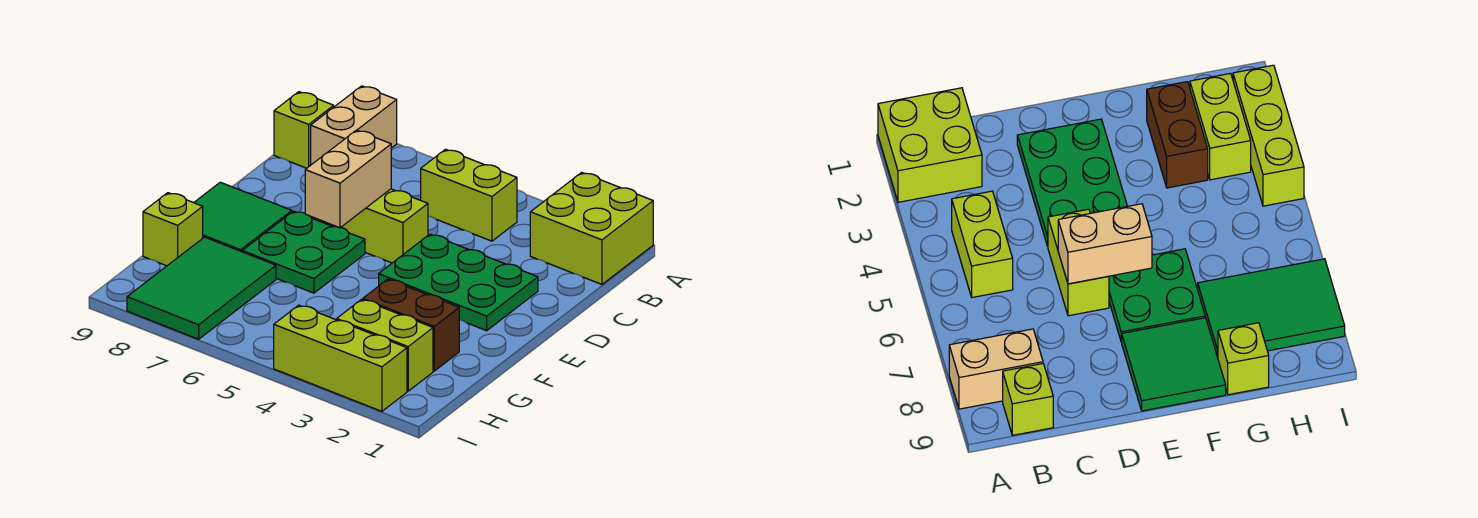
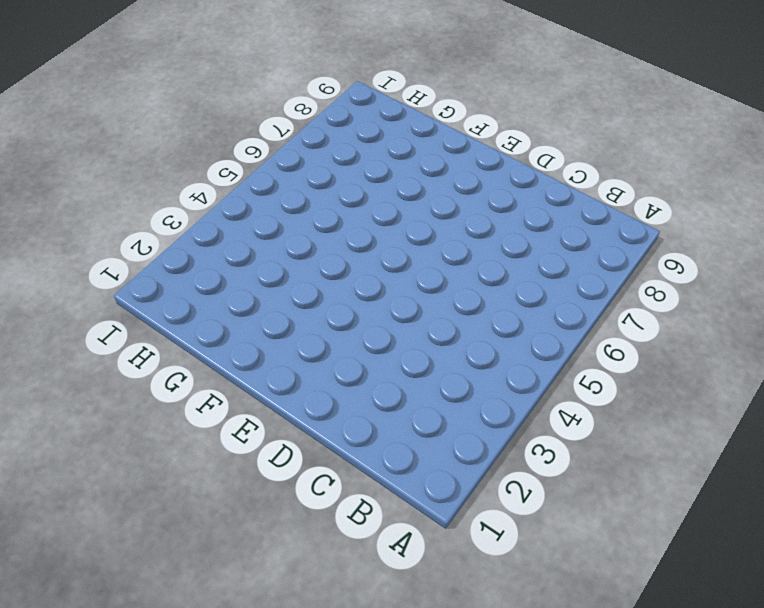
none -> lime 2x2 brick [530,172,653,284]
none -> tan 1x2 brick [311,86,397,165]
none -> lime 1x2 brick [421,149,517,241]

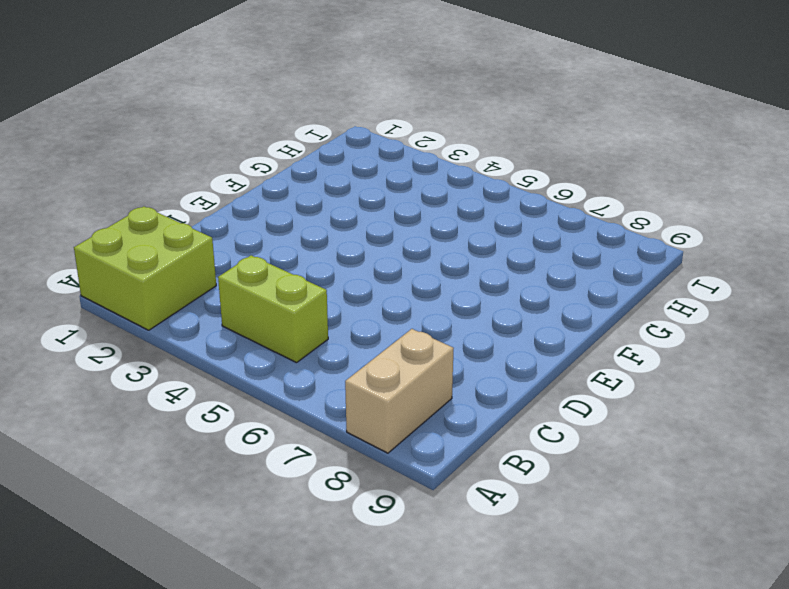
none -> lime 1x1 brick [274,92,334,168]
none -> green 2x3 plate [379,234,538,331]
none -> lime 1x2 brick [331,189,428,263]

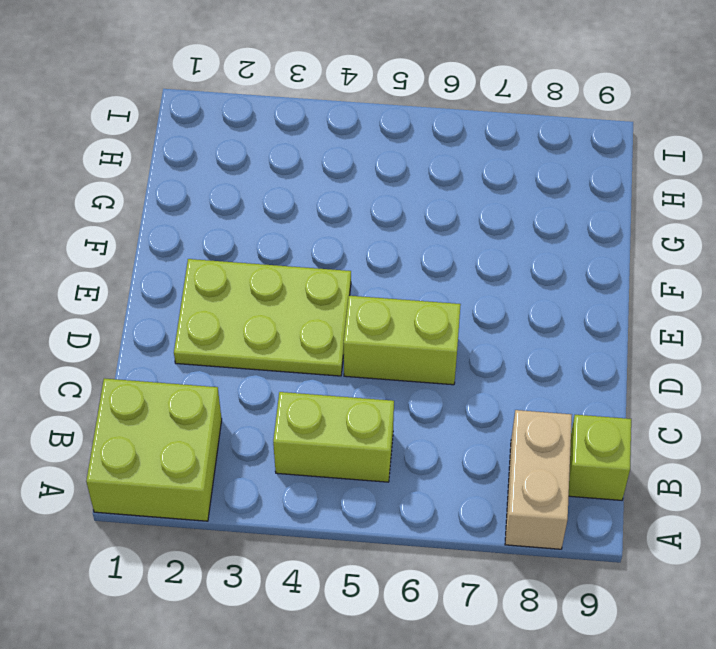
lime 2x3 plate [174,259,351,376] -> green 2x3 plate [379,234,538,331]
none -> green 2x2 plate [242,211,365,293]
none -> green 2x2 tile [194,182,292,252]
none -> brown 1x2 brick [363,279,459,371]

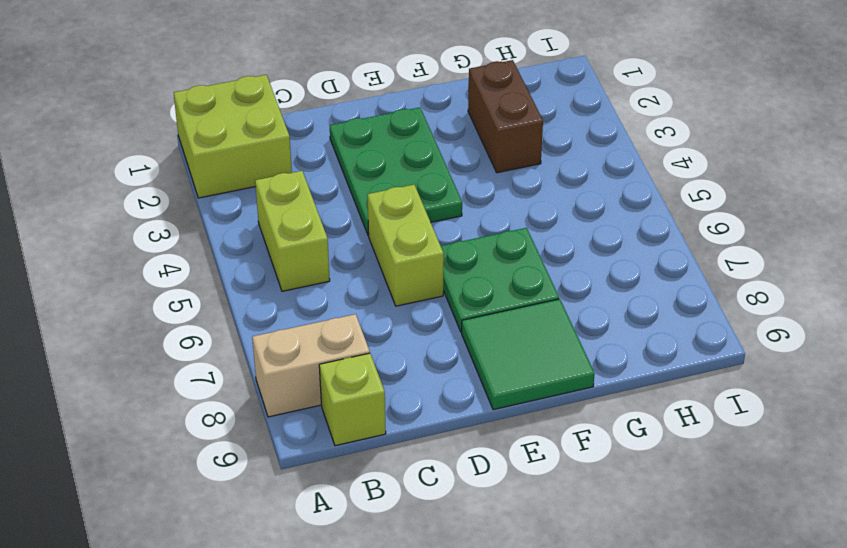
none -> green 2x3 tile [127,237,276,339]
none -> lime 1x1 brick [143,193,203,266]
none -> lime 1x2 brick [337,299,433,391]

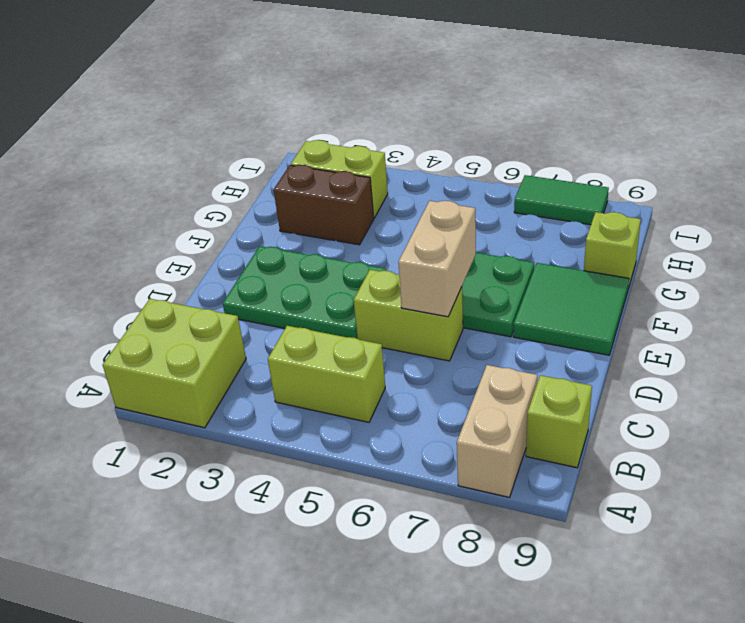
green 1x2 tile [514,175,609,225] -> green 2x3 tile [127,237,276,339]
none -> lime 1x3 brick [274,305,407,411]

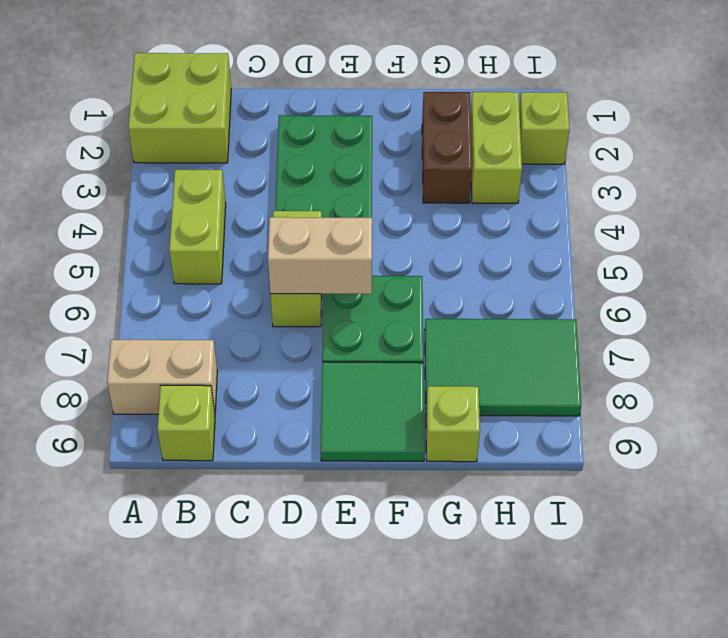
lime 1x1 brick [519,92,570,164] -> lime 1x3 brick [274,305,407,411]

